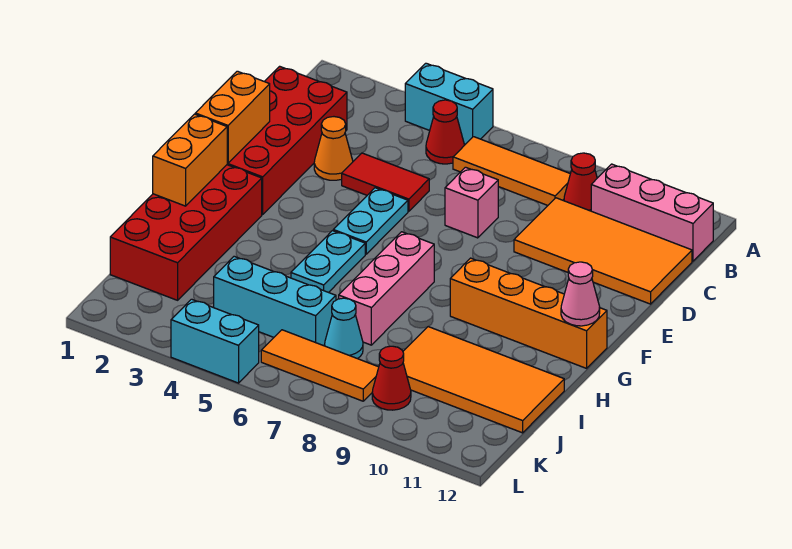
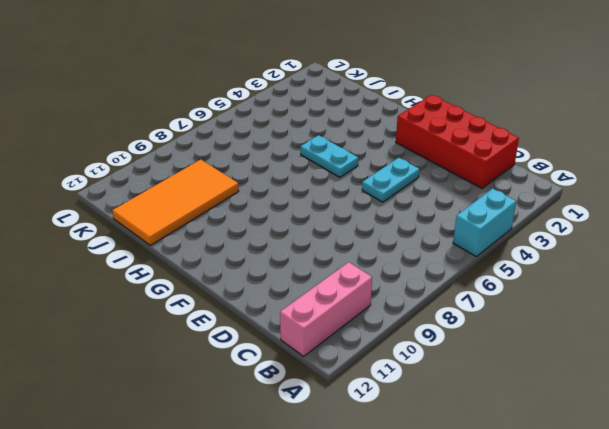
cyan 1x2 plate [362,158,419,202] -> cyan 1x2 plate turned to [333,188,408,254]
none -> red 1x1 cone [426,100,464,164]
none -> orange 1x3 tile [453,137,570,205]
none -> red 1x1 cone [564,153,597,211]

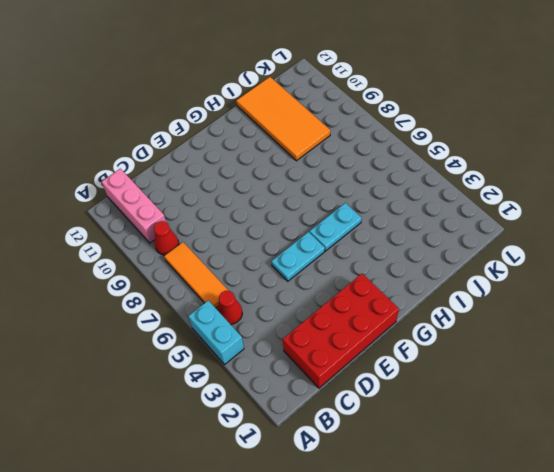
none -> orange 2x4 tile [514,198,692,304]
none -> orange 1x1 cone [314,117,353,180]
none -> red 1x2 tile [342,153,429,211]

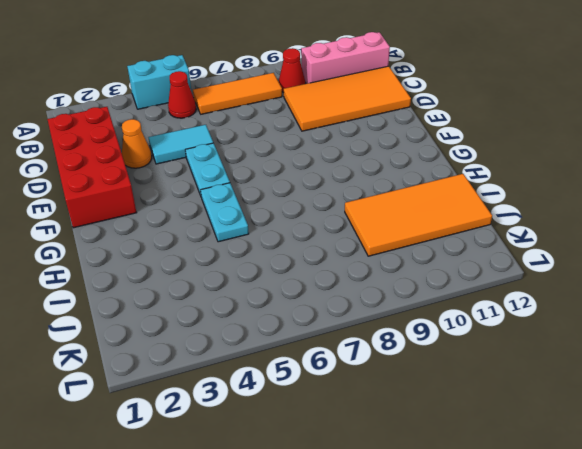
cyan 1x2 tile [148,125,213,164] -> red 1x2 tile [342,153,429,211]
none -> pink 1x1 brick [445,167,498,238]
none -> red 2x4 brick [110,165,262,300]
none -> pink 1x3 brick [339,232,434,345]

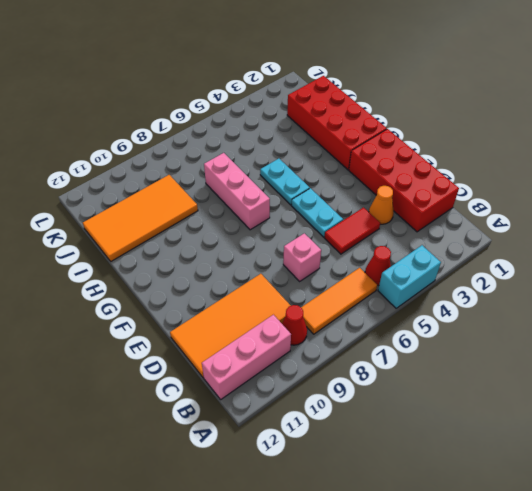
none -> orange 1x4 brick [450,258,607,368]
none -> cyan 1x3 brick [214,256,336,346]
none -> cyan 1x1 cone [325,298,363,359]

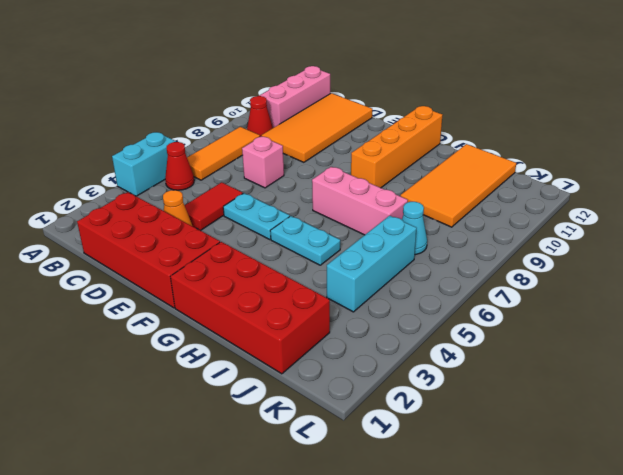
none -> orange 1x3 tile [261,330,379,401]
none -> red 1x1 cone [372,346,411,410]
none -> cyan 1x2 brick [171,299,259,383]

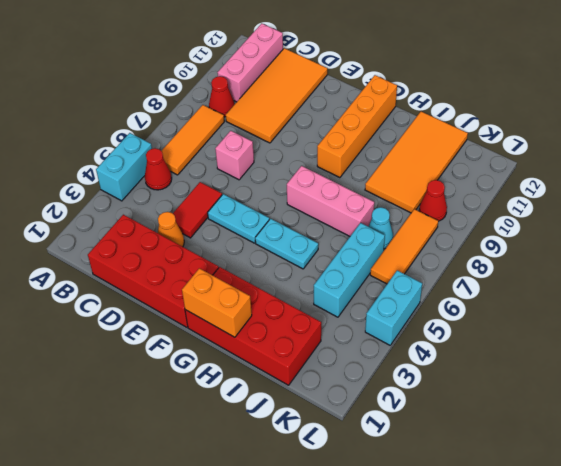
none -> orange 1x2 brick [195,71,270,163]
none -> pink 1x1 cone [561,262,600,326]

